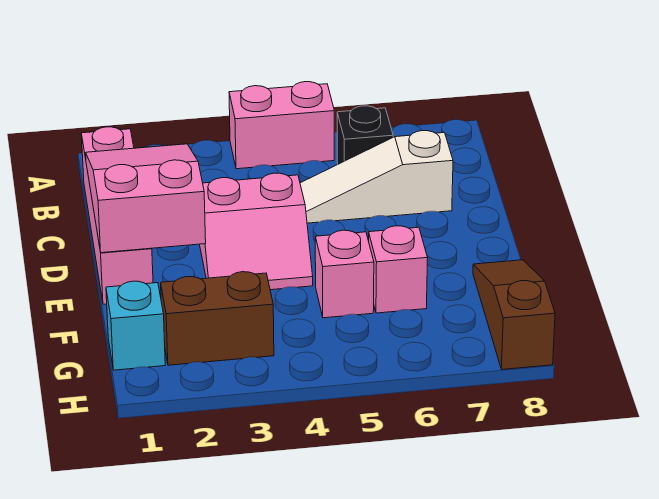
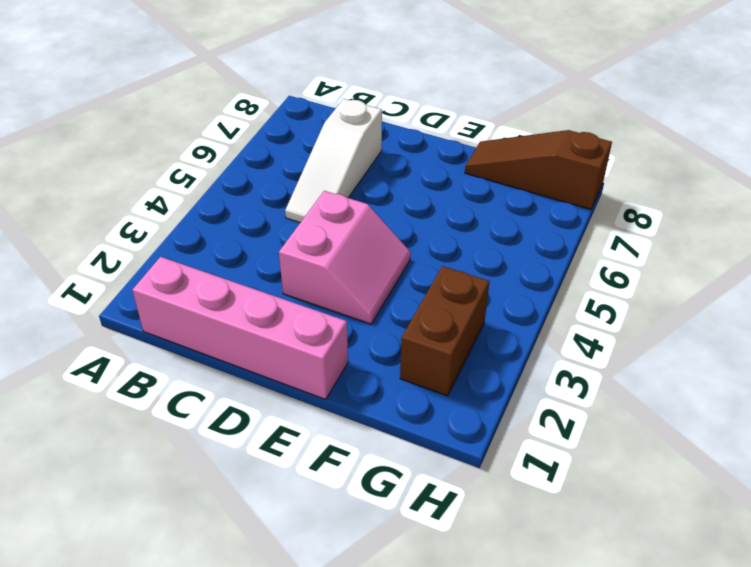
none -> pink 1x2 brick [229,82,334,169]
none -> black 1x1 brick [337,106,393,164]

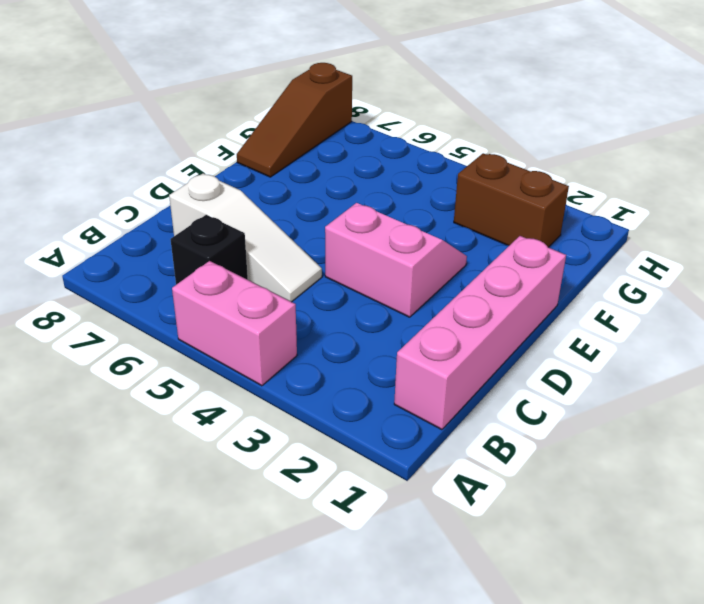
none -> pink 1x1 brick [315,230,374,318]
none -> pink 1x1 brick [369,226,428,313]

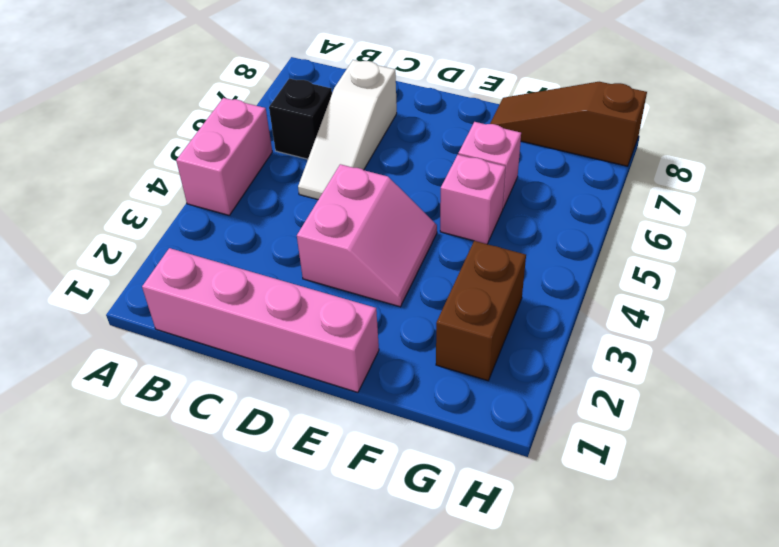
none -> cyan 1x1 brick [106,281,165,370]
none -> pink 2x3 slope [86,144,206,253]

